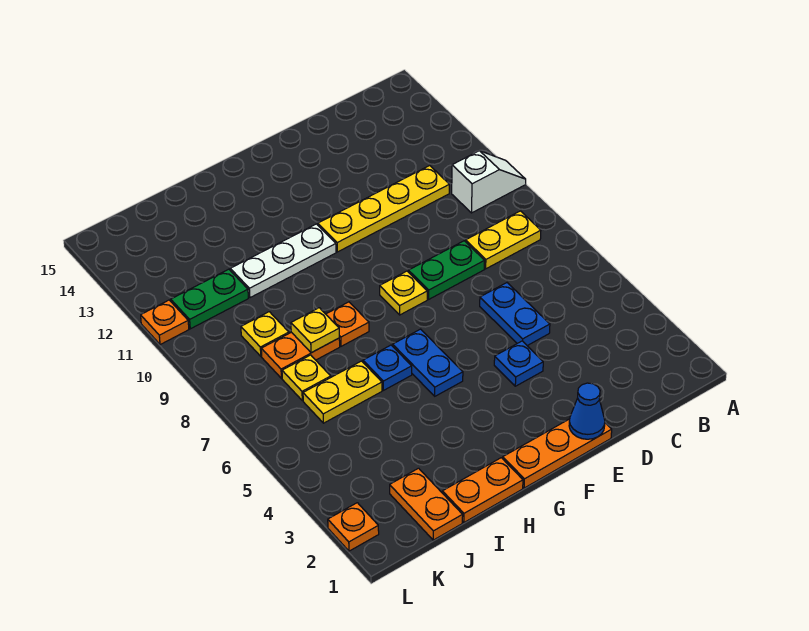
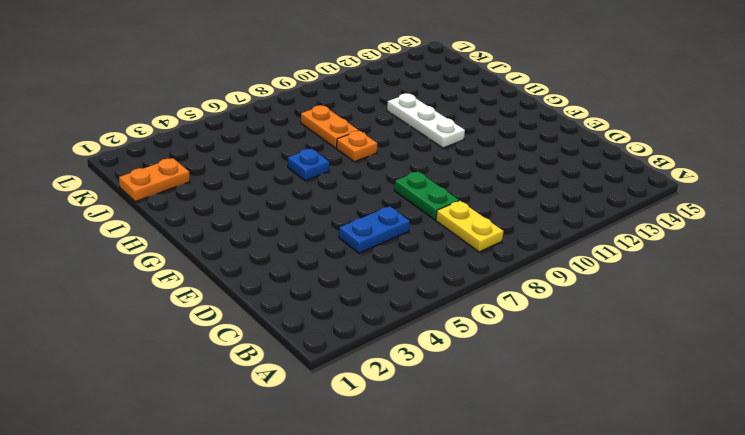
none -> white 1x2 slope [452,151,526,213]
none -> yellow 1x4 plate [318,166,449,252]
none -> orange 1x3 plate [503,419,612,488]

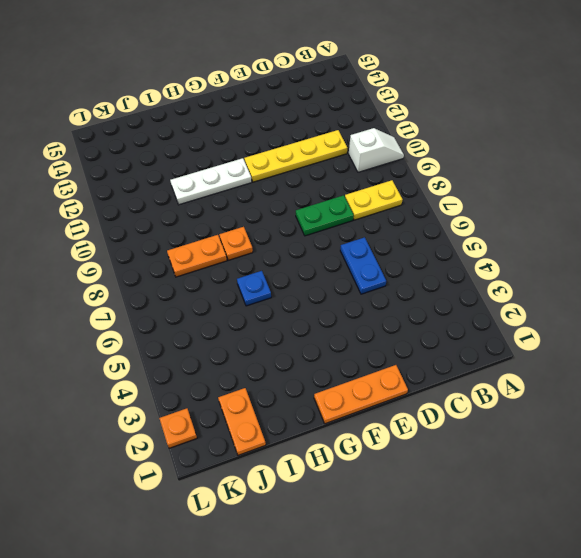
none -> blue 1x1 plate [494,341,543,386]
none -> yellow 1x1 plate [380,271,427,315]
none -> blue 1x2 plate [393,329,463,396]

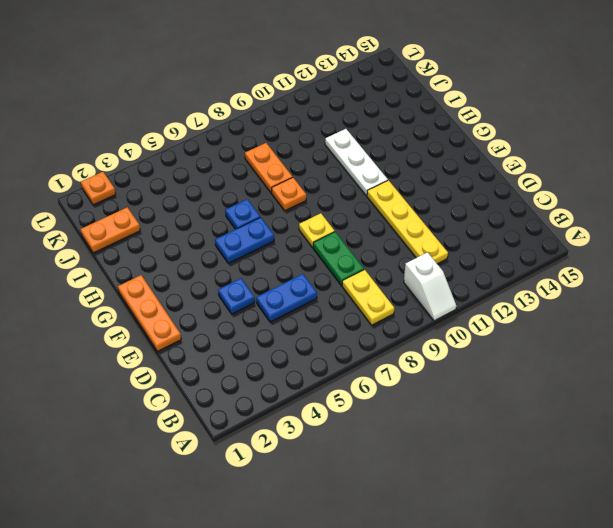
none -> orange 1x2 plate [442,458,523,522]
none -> yellow 1x2 plate [303,361,382,423]
none -> yellow 1x1 plate [282,355,331,401]

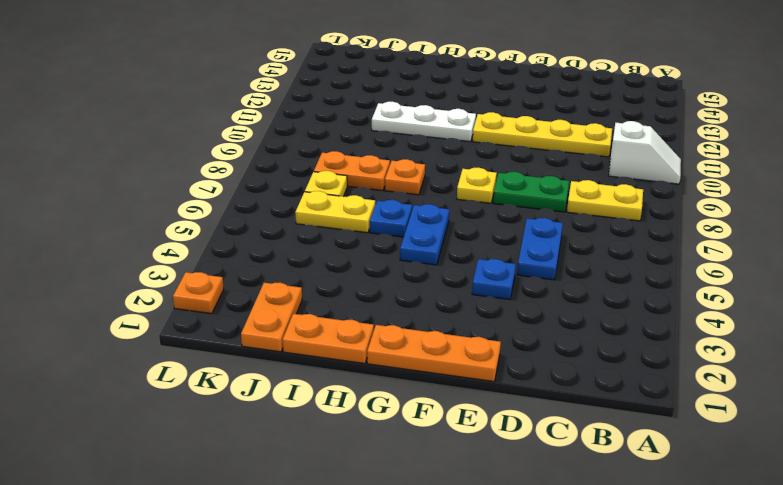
none -> yellow 1x1 plate [241,312,289,356]
none -> green 1x2 plate [171,269,248,329]
none -> orange 1x1 plate [141,300,189,345]

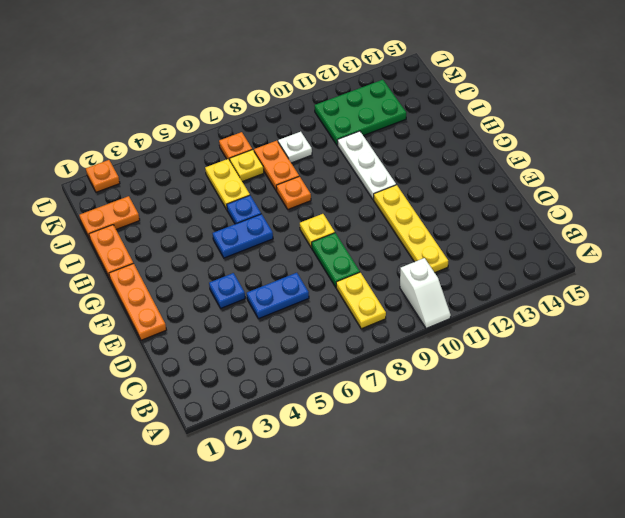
white 1x1 plate [278,132,312,163] -> yellow 1x1 plate [241,312,289,356]
green 2x3 plate [314,80,406,145] -> green 1x2 plate [171,269,248,329]
orange 1x1 plate [219,132,252,160] -> orange 1x1 plate moved to [141,300,189,345]
none -> blue 1x1 cone [569,383,605,439]
none -> yellow 1x1 plate [291,308,339,353]

